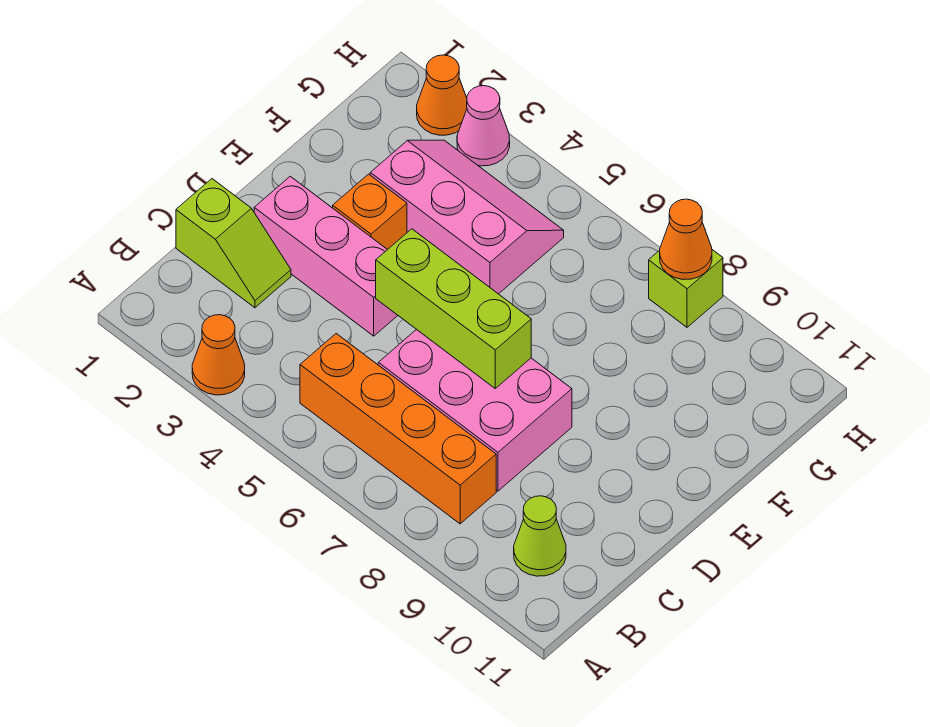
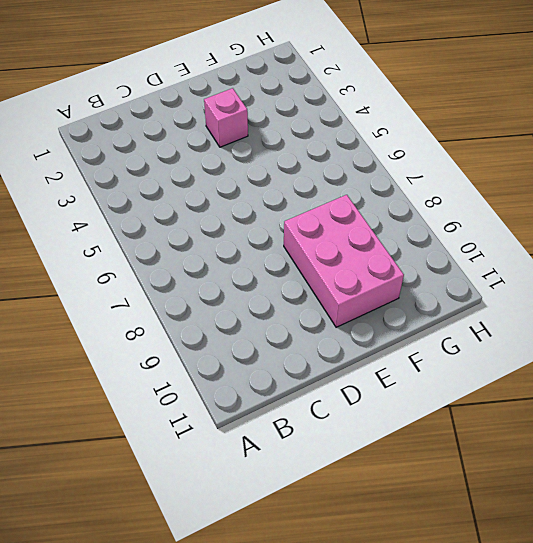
pink 1x1 brick [204,88,248,147] -> orange 1x1 brick [333,174,407,250]
pink 2x3 brick [284,195,404,327] -> pink 2x3 brick moved to [378,329,572,491]
none -> orange 1x1 cone [192,315,245,395]
none -> orange 1x4 brick [300,334,496,524]
none -> lime 1x1 cone [514,496,566,576]

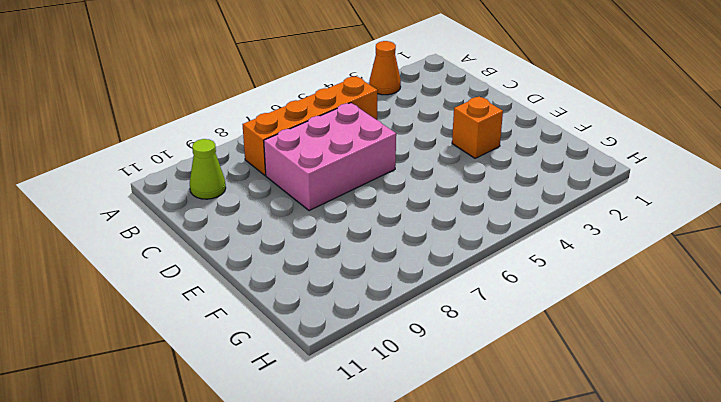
none -> lime 1x2 slope [176,179,291,308]
none -> pink 1x3 brick [254,176,398,336]
none -> pink 2x3 slope [370,140,564,294]

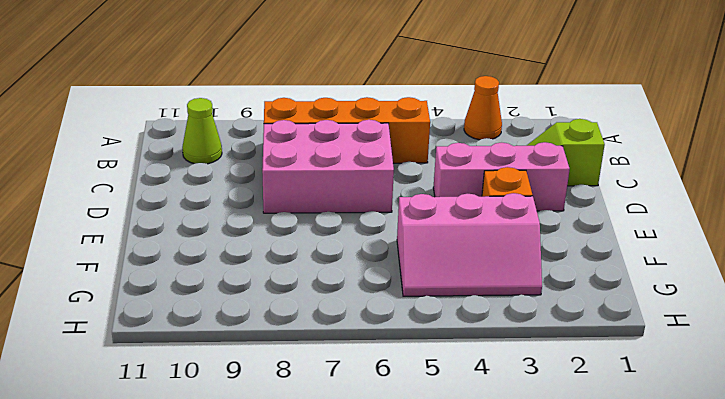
none -> orange 1x1 cone [417,55,467,135]
none -> pink 1x1 cone [457,86,510,166]
none -> lime 1x1 brick [649,250,723,327]

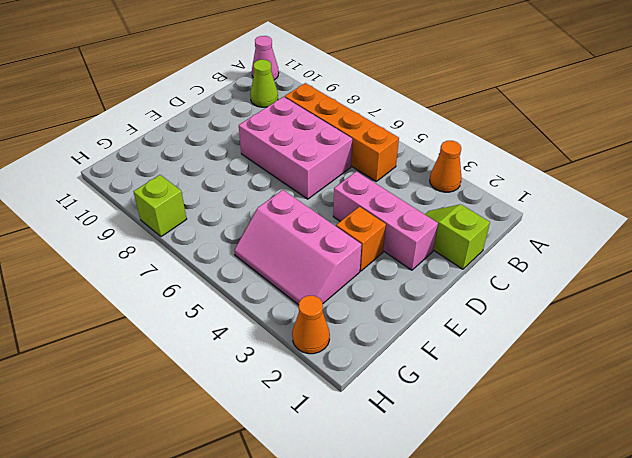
pink 1x1 cone [252,36,279,80] -> pink 1x1 cone moved to [457,86,510,166]
none -> lime 1x3 brick [376,229,531,388]
none -> orange 1x1 cone [660,199,712,280]

